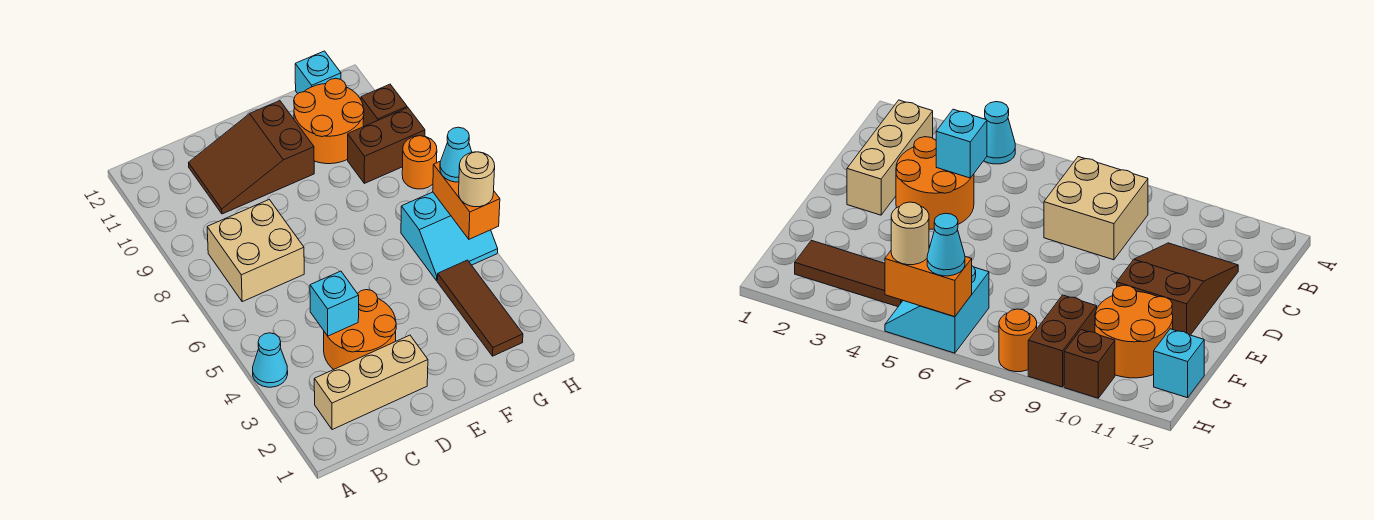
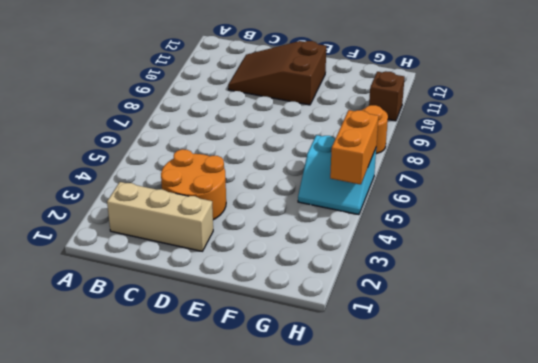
none -> cyan 1x1 cone [253,333,288,387]
none -> tan 2x2 brick [207,200,304,302]
none -> orange 2x2 round brick [294,78,364,164]

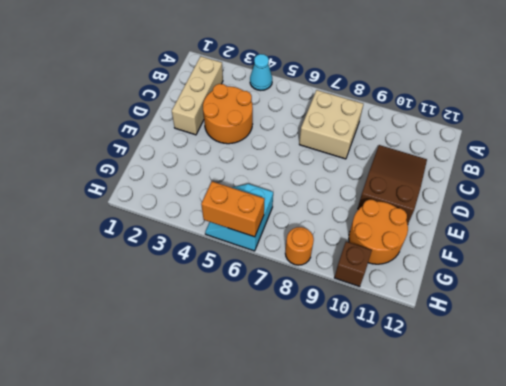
none -> brown 1x3 tile [437,260,523,356]
none -> brown 1x2 brick [348,108,425,183]
none -> cyan 1x1 brick [295,51,341,93]

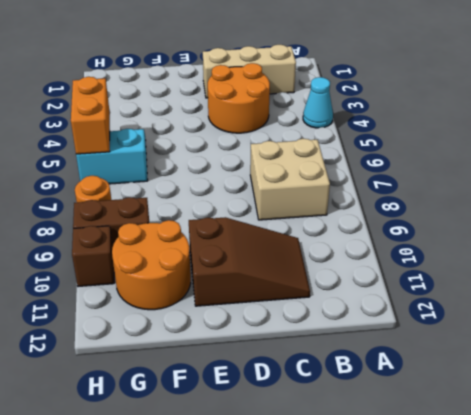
none -> brown 1x3 tile [437,260,523,356]
none -> cyan 1x1 brick [295,51,341,93]
none -> cyan 1x1 brick [310,271,359,336]

